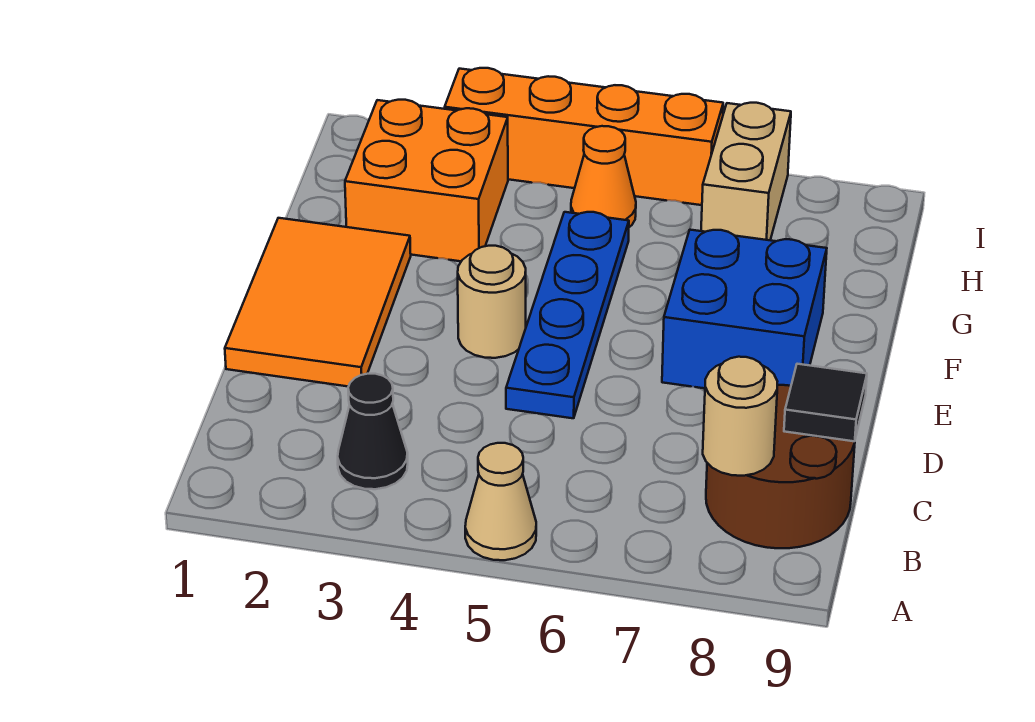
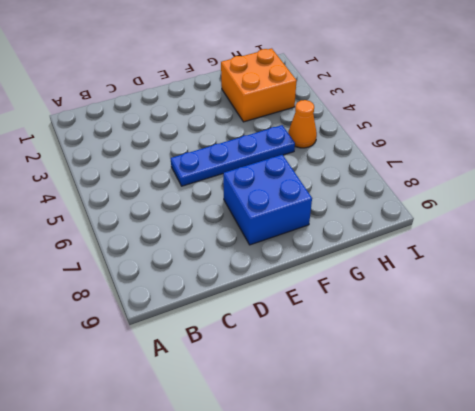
none -> tan 1x1 cone [465,443,536,560]
none -> black 1x1 cone [338,374,408,489]
none -> brown 2x2 round brick [706,385,855,548]

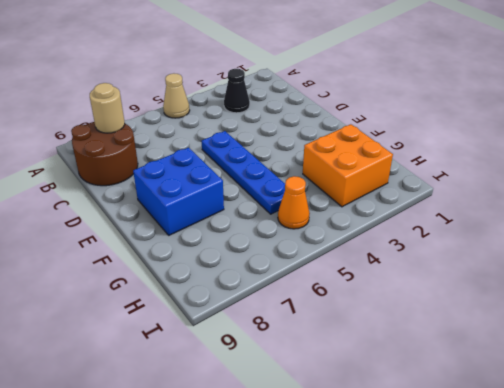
none -> orange 2x3 tile [225,218,411,387]
none -> tan 1x1 round brick [458,246,526,358]
none -> tan 1x2 brick [701,103,791,240]

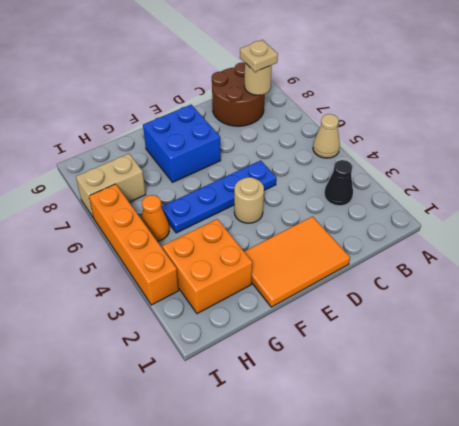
tan 1x1 plate [240,40,278,72] -> none
none -> black 1x1 tile [784,364,867,441]

